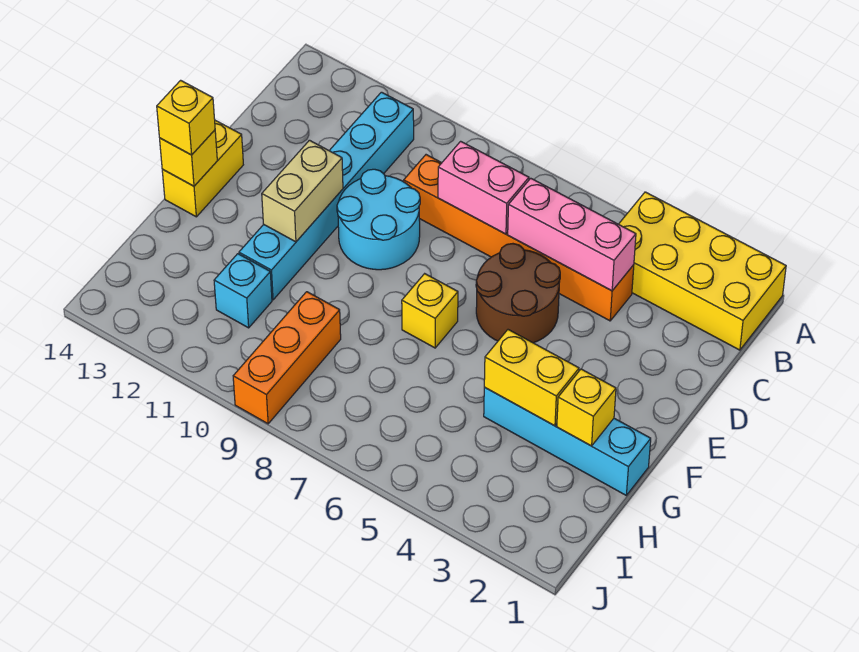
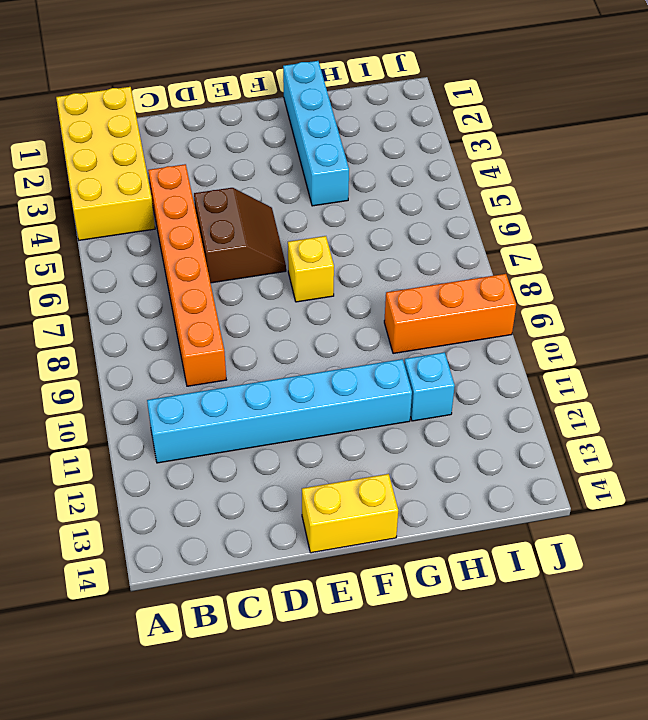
brown 2x2 slope [194,188,286,283] -> brown 2x2 round brick [476,244,560,343]
none -> cyan 2x2 round brick [337,169,420,270]
none -> pink 1x3 brick [508,178,636,291]
none -> pink 1x2 brick [438,141,529,234]

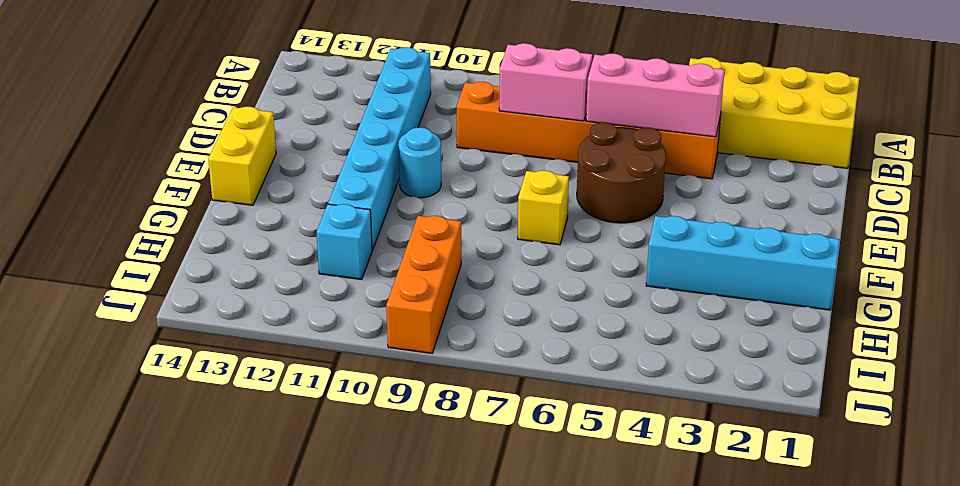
cyan 1x1 round brick [398,128,441,198] -> cyan 2x2 round brick [337,169,420,270]
none -> tan 1x2 brick [262,140,343,242]
none -> yellow 1x1 brick [160,130,217,186]
none -> yellow 1x1 brick [557,369,616,446]

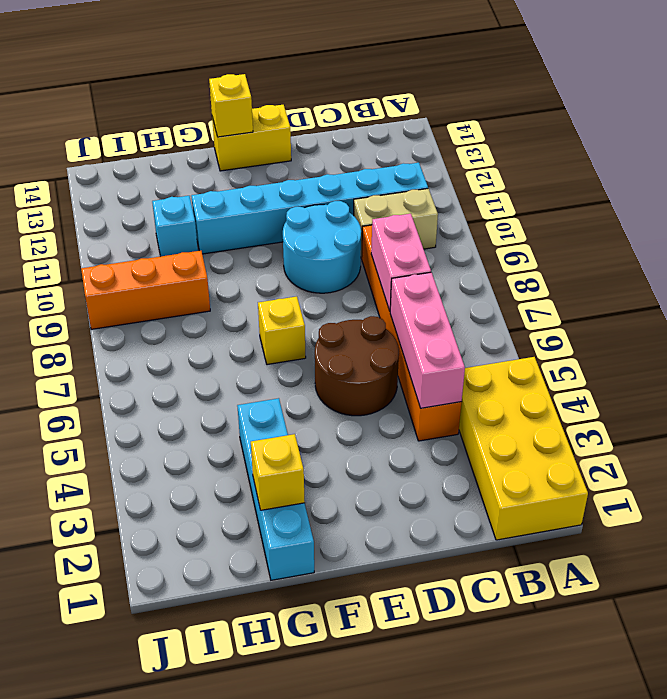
tan 1x2 brick [354,189,438,258] -> tan 1x2 brick moved to [262,140,343,242]
none -> yellow 1x2 brick [484,330,579,426]
none -> yellow 1x1 brick [157,80,215,155]

